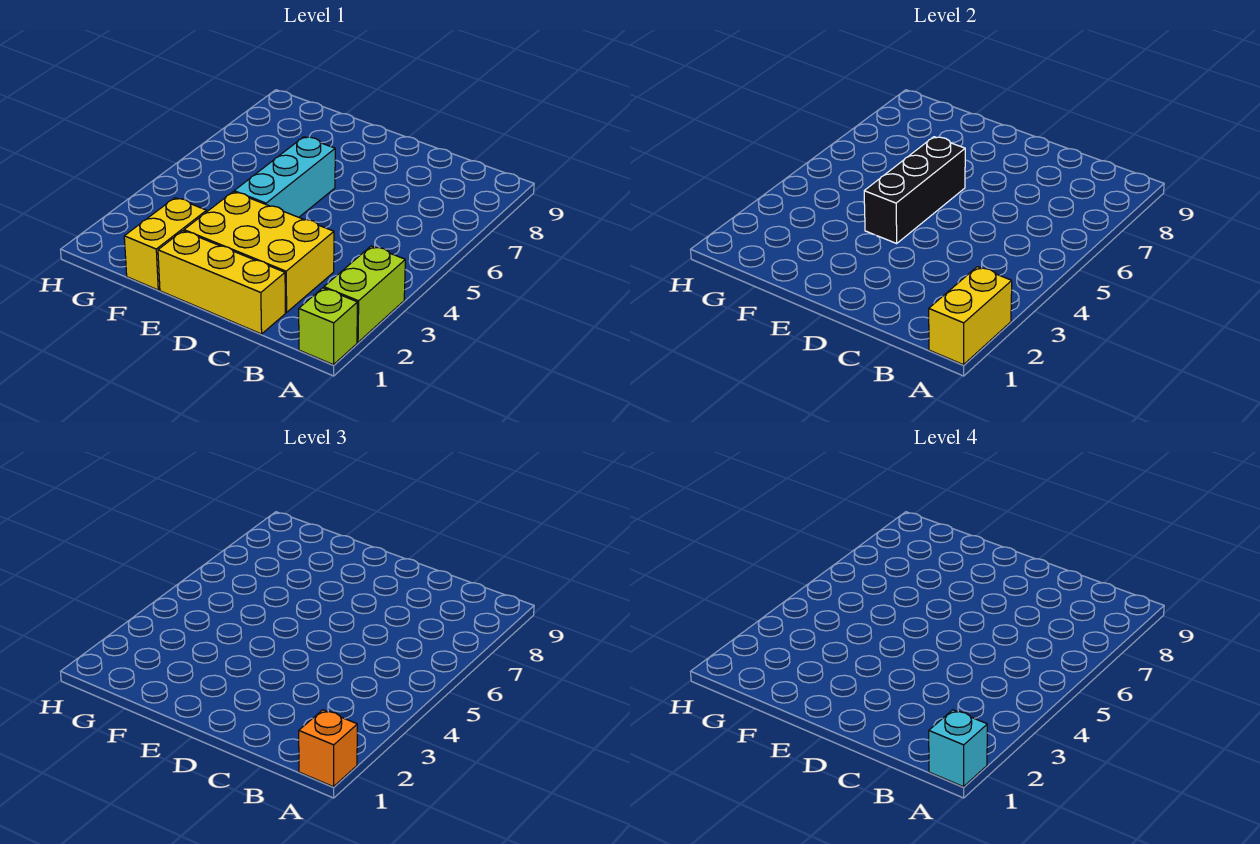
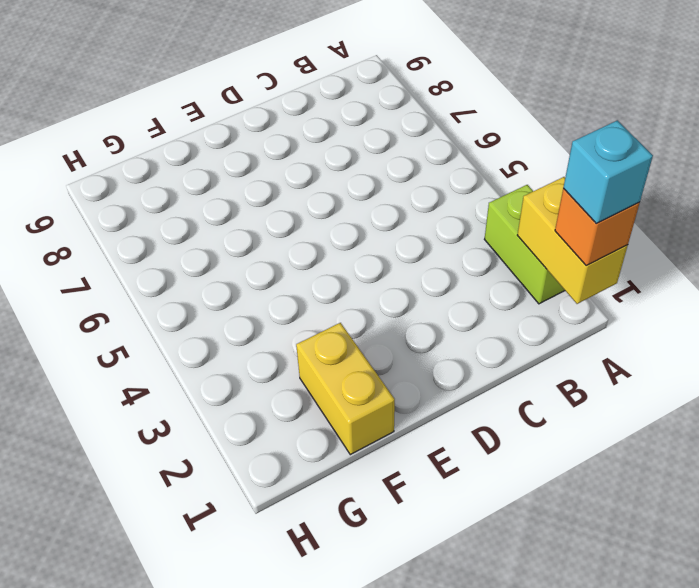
none -> lime 1x1 brick [299,288,357,365]
none -> yellow 1x3 brick [158,231,285,334]

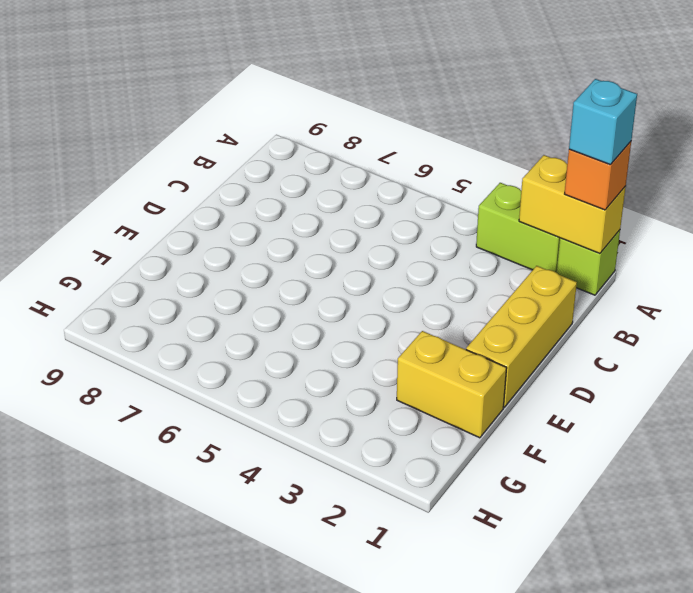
none -> yellow 2x3 brick [184,192,334,312]
none -> cyan 1x3 brick [234,137,335,217]

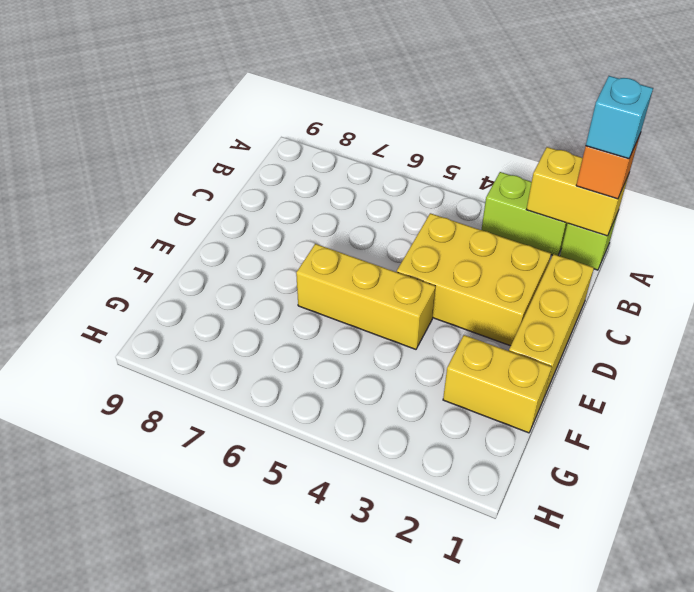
yellow 2x3 brick [397,213,551,346] -> yellow 2x3 brick turned to [184,192,334,312]
yellow 1x3 brick [296,244,436,349] -> cyan 1x3 brick [234,137,335,217]
none -> black 1x3 brick [864,137,965,243]

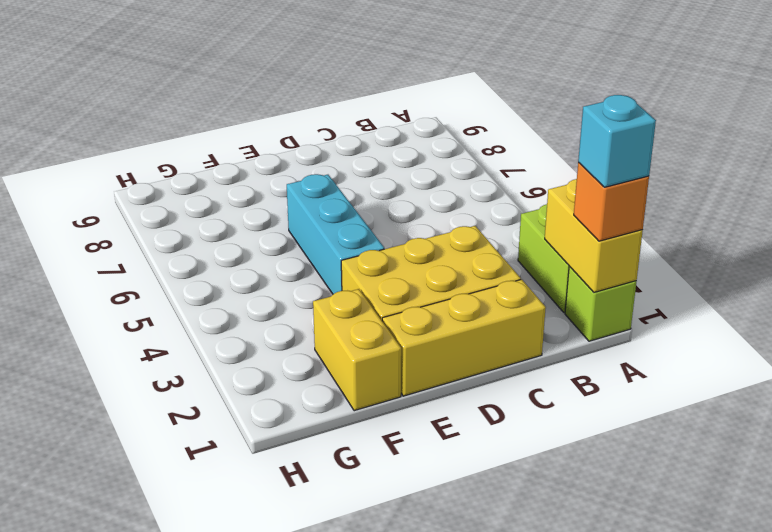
none -> black 1x3 brick [864,137,965,243]

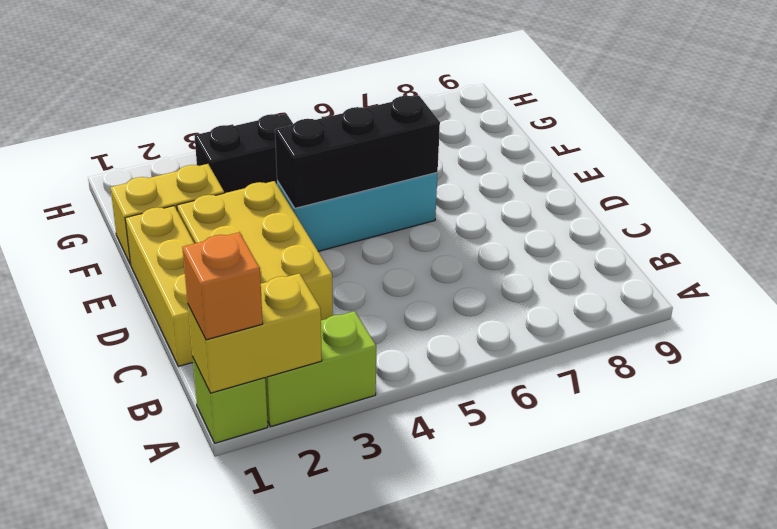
black 1x2 brick [195,114,293,193] -> none
none -> cyan 1x1 brick [929,710,987,787]

